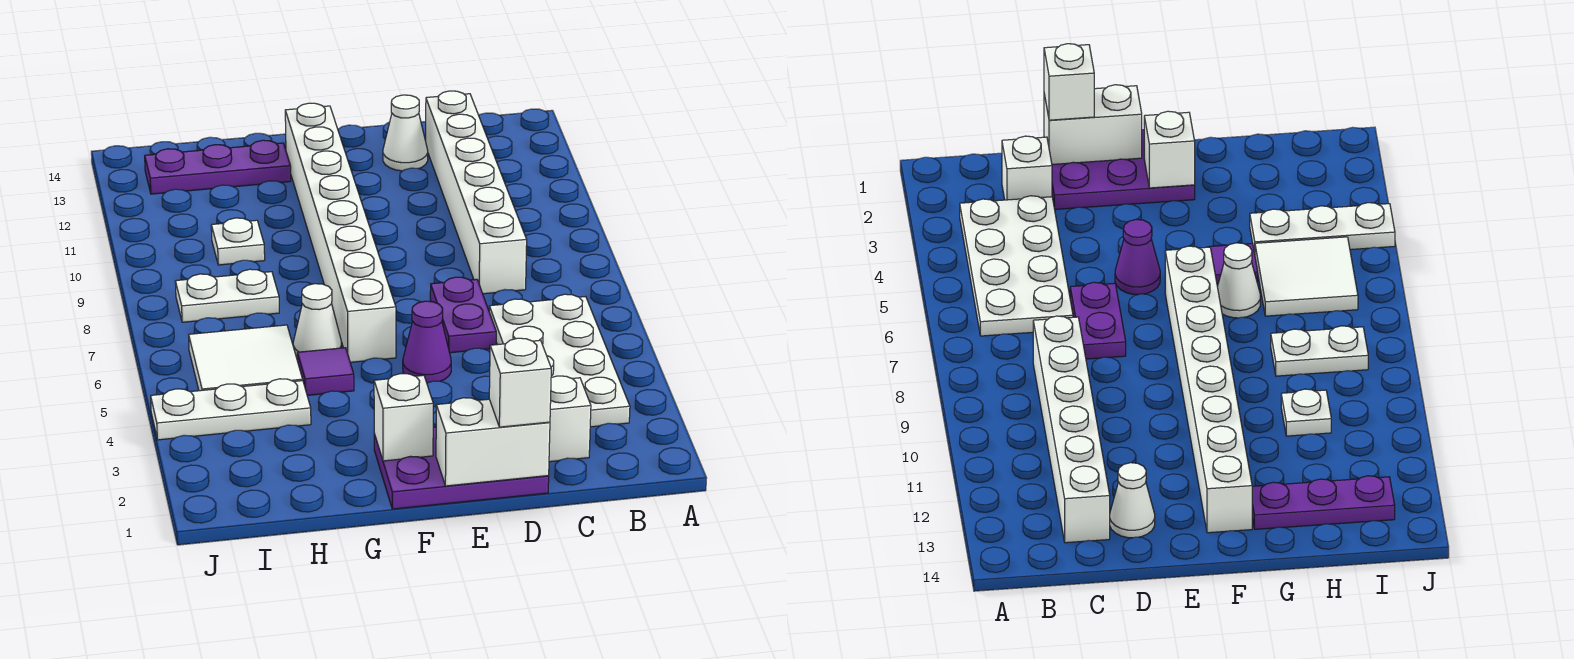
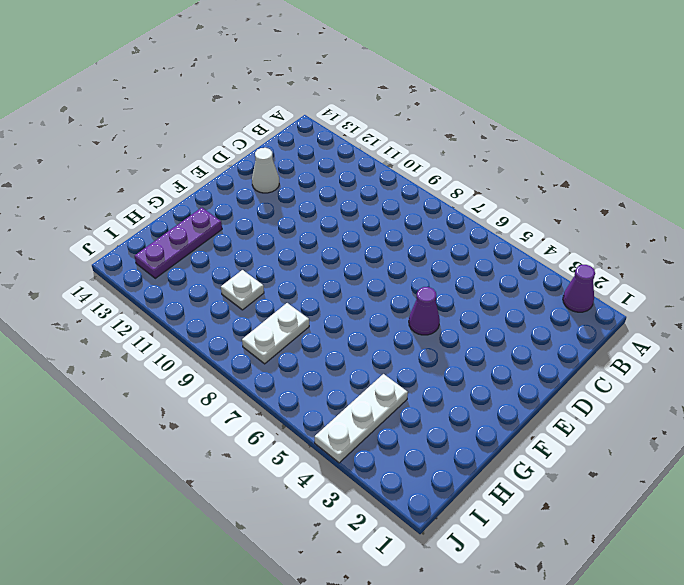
purple 1x1 cone [563,265,595,312] -> none
none -> white 2x4 plate [489,294,630,427]
none -> white 1x1 brick [549,376,591,462]
none -> white 1x6 brick [426,91,527,294]

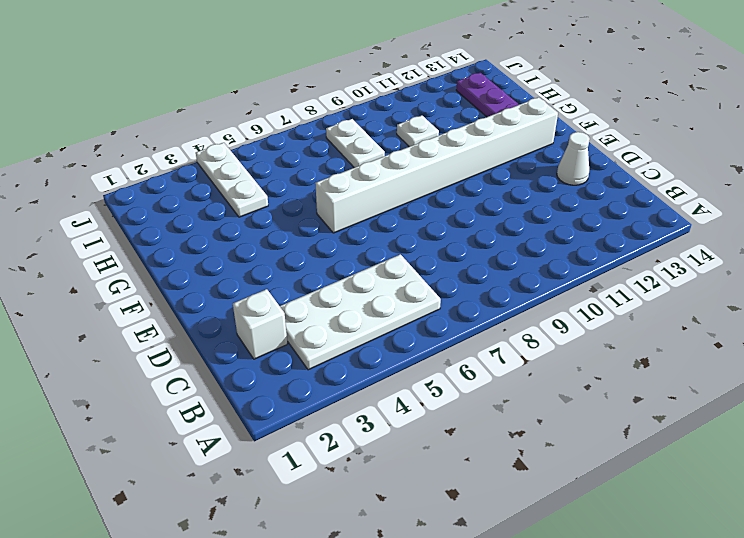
none -> white 1x6 brick [426,91,527,294]
none -> purple 2x3 plate [374,427,549,509]
none -> purple 1x2 plate [430,277,496,353]

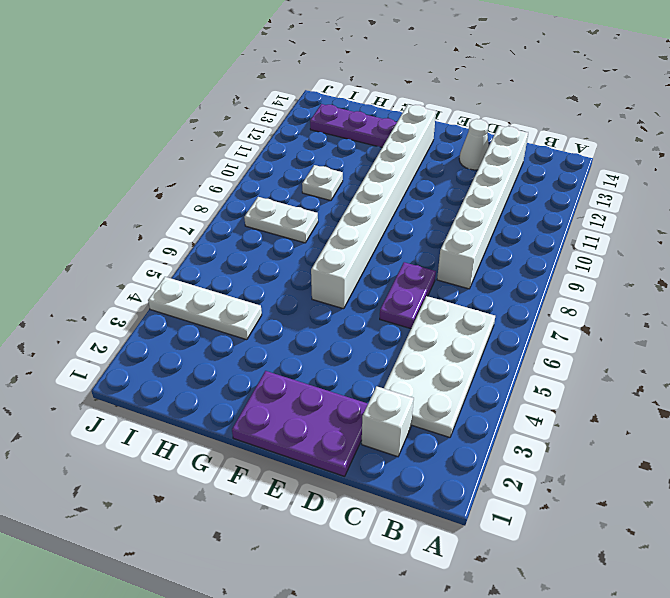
none -> purple 1x1 cone [403,301,451,383]
none -> purple 1x1 tile [297,348,354,396]
none -> white 1x1 cone [293,284,341,360]

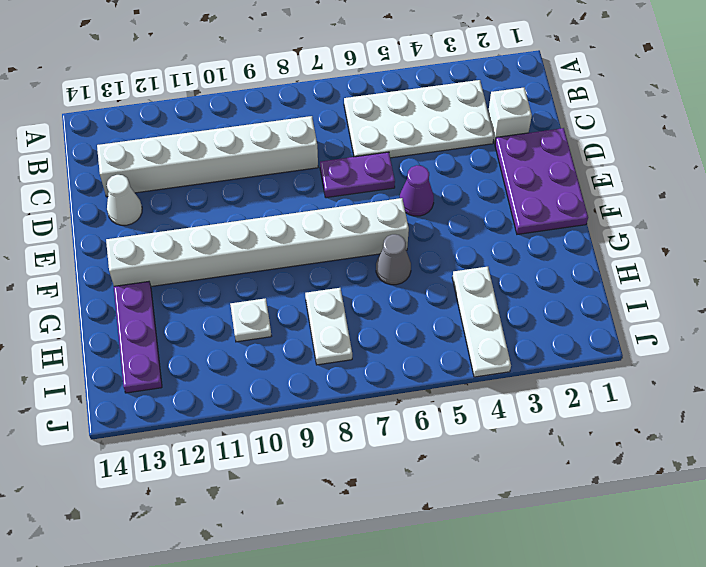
grey 1x1 cone [376,234,411,285] -> white 1x1 cone [293,284,341,360]
none -> purple 1x1 tile [297,348,354,396]
none -> white 2x2 tile [189,325,303,391]
none -> white 1x2 brick [436,398,550,486]

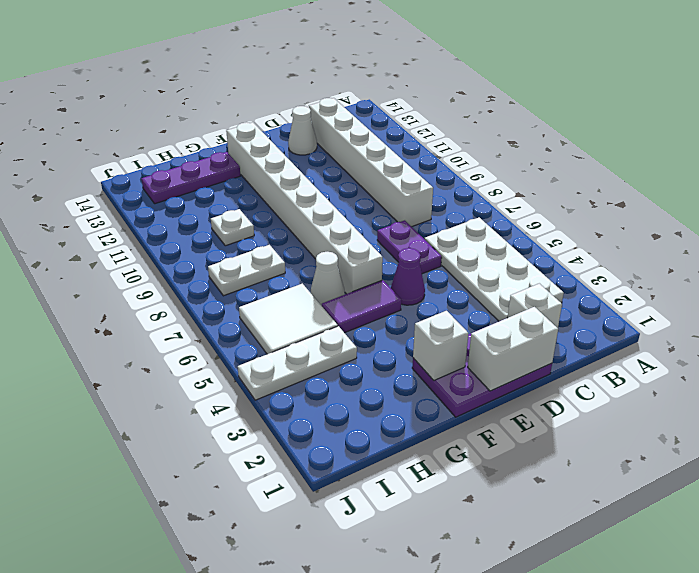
purple 1x2 tile [322,280,401,333] -> purple 1x1 tile [297,348,354,396]
none -> white 1x1 brick [489,338,551,427]

